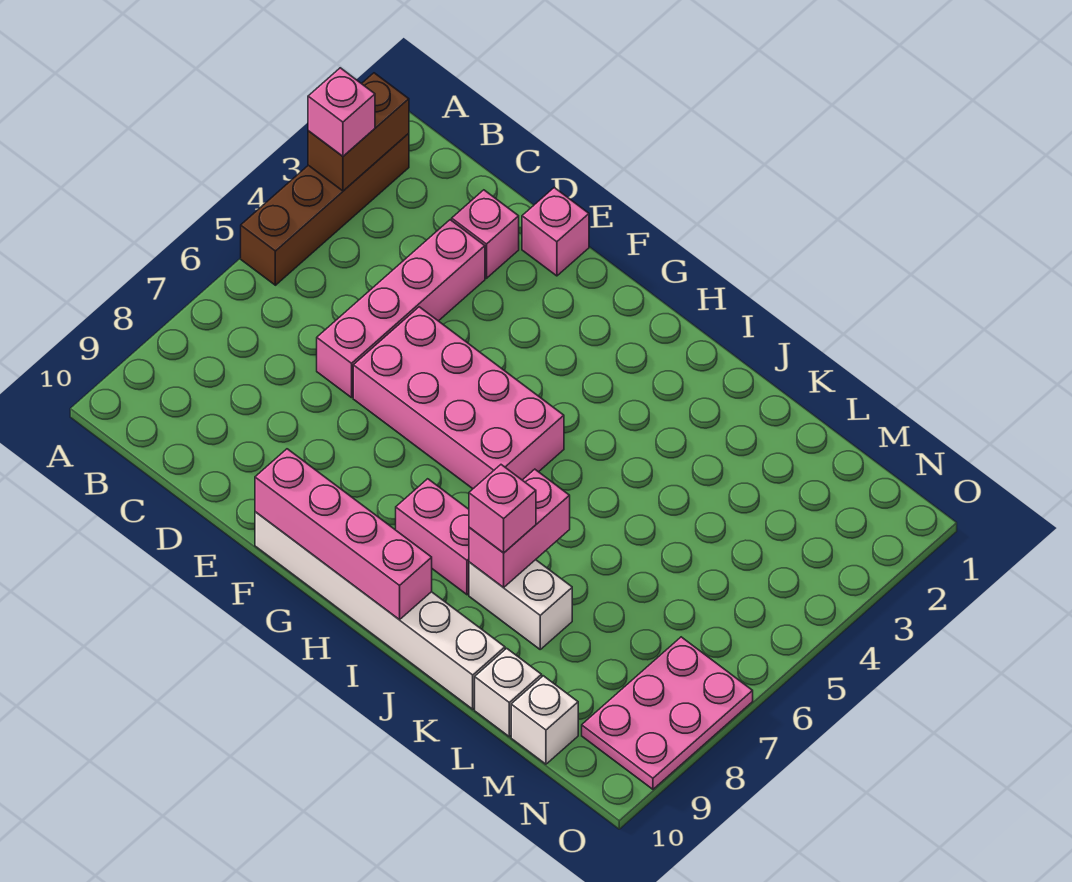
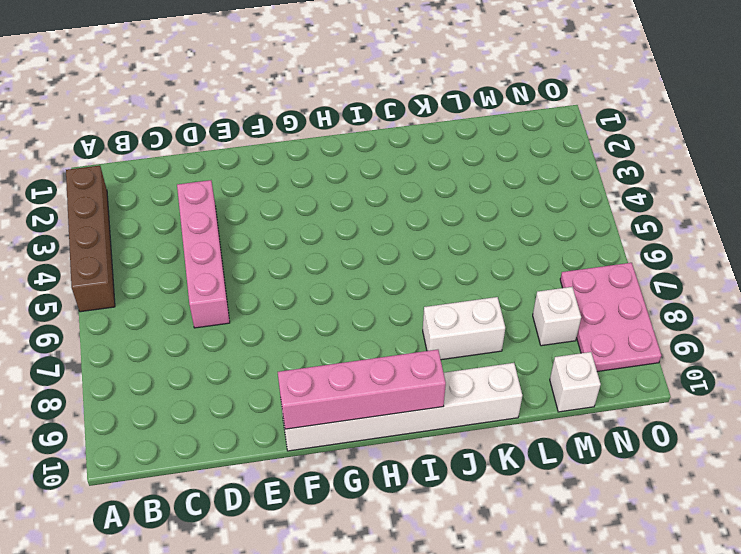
white 1x1 brick [533,287,581,346] -> white 1x1 brick moved to [475,648,542,737]
none -> pink 1x1 brick [452,190,519,278]
none -> pink 1x1 brick [522,188,589,276]
none -> pink 2x4 brick [353,307,564,489]

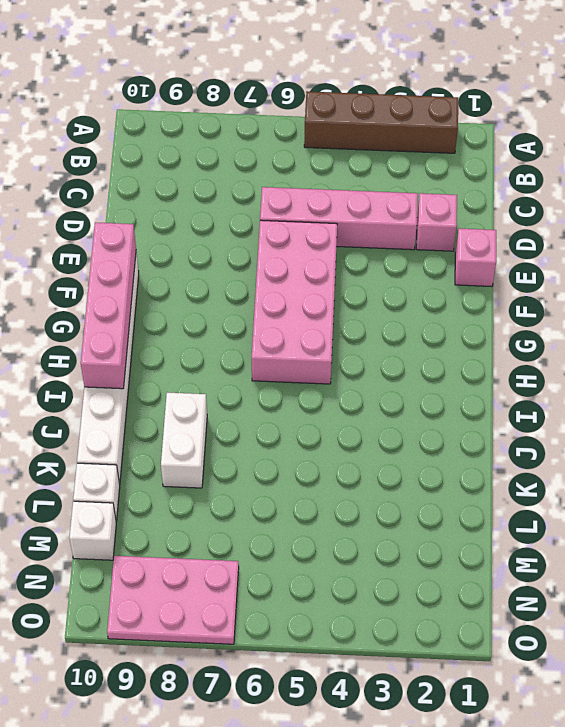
none -> pink 1x2 brick [396,479,469,595]
none -> brown 1x2 brick [308,73,409,191]
none -> pink 1x2 brick [469,469,570,588]

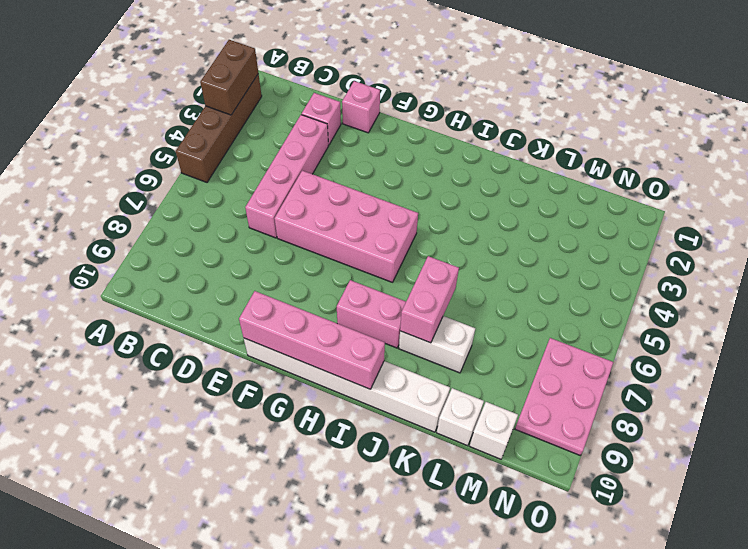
none -> pink 1x1 brick [308,68,375,156]
none -> pink 1x1 brick [469,465,536,553]

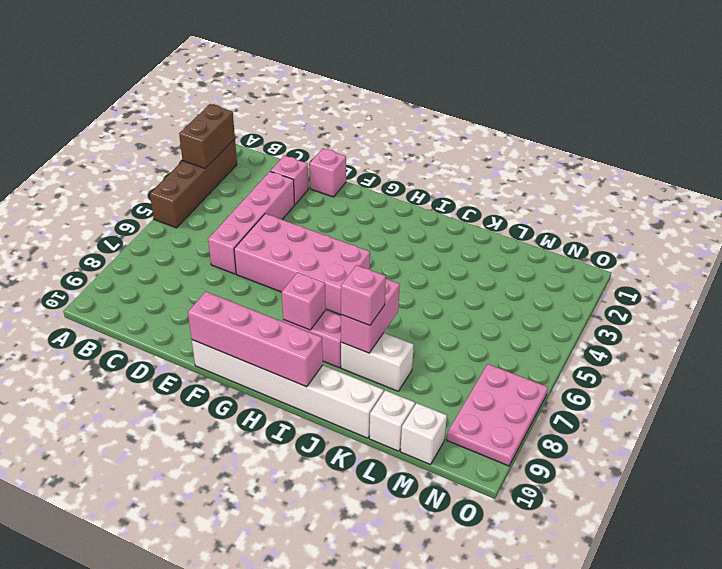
pink 1x1 brick [282,272,326,330] -> pink 1x1 brick moved to [308,68,375,156]

